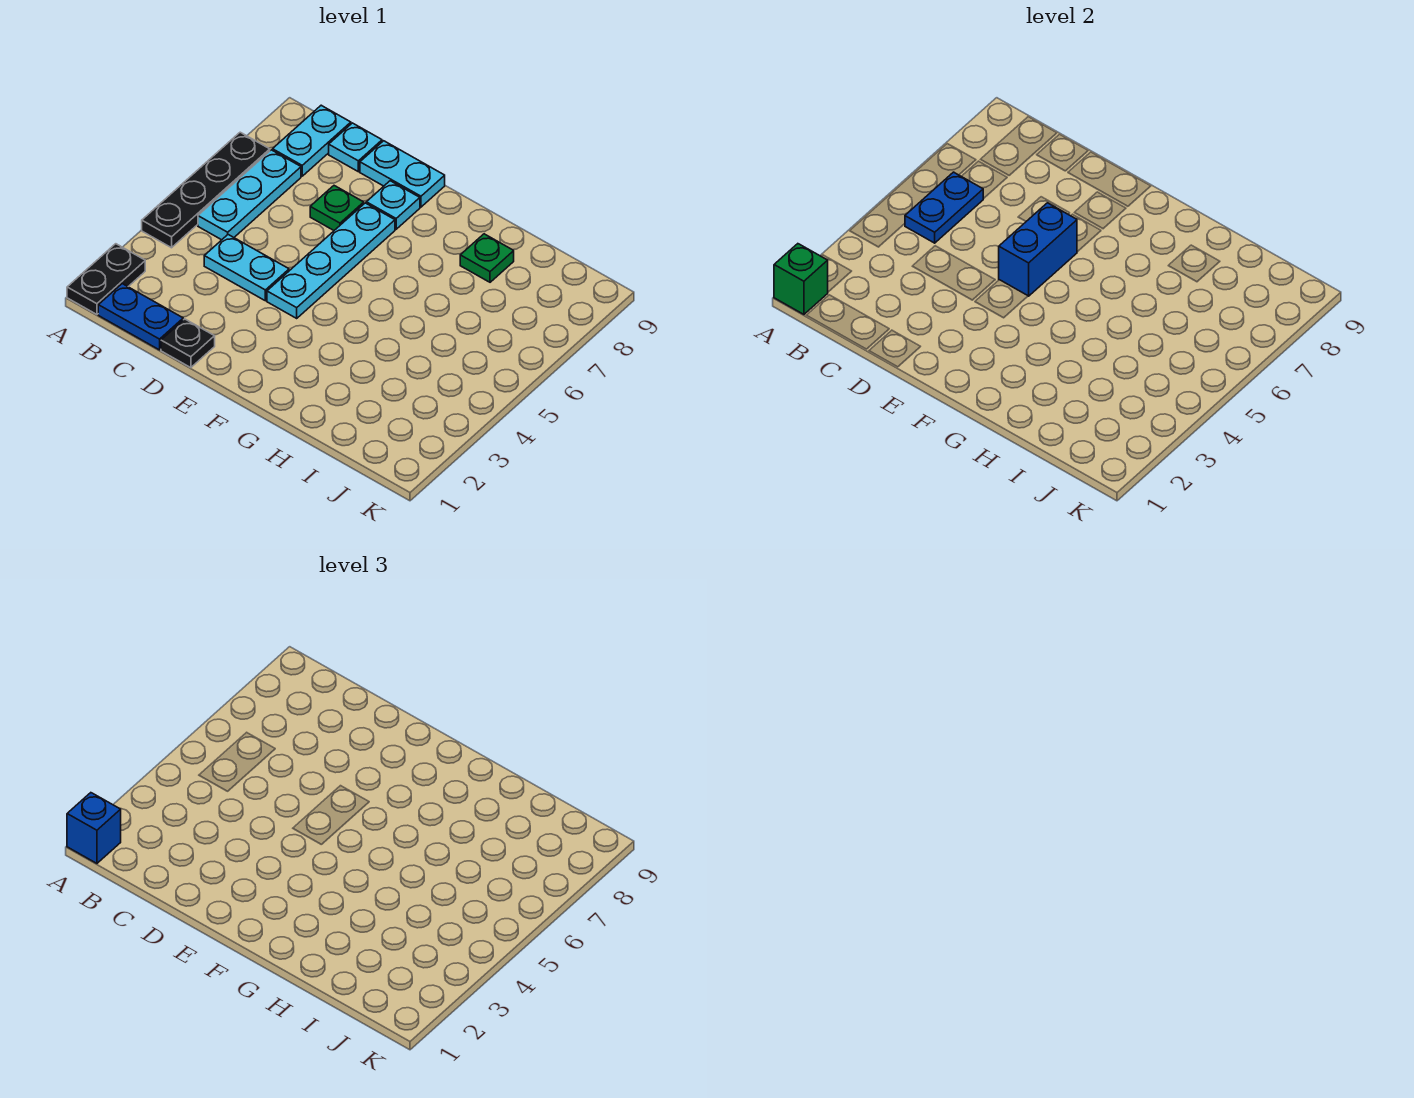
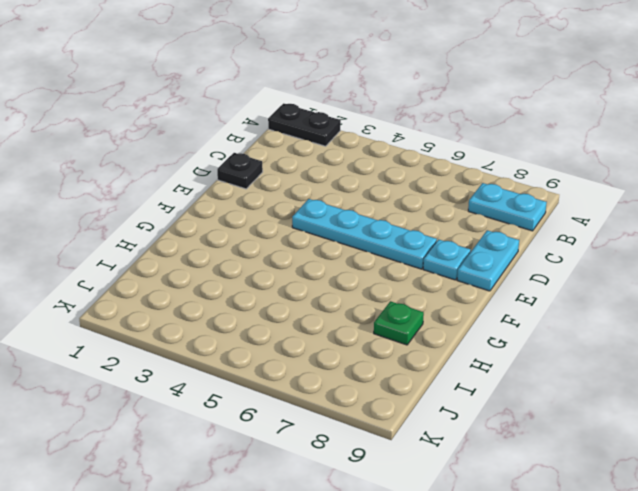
none -> black 1x4 plate [142,132,270,248]
none -> blue 1x2 plate [98,284,183,350]
none -> cyan 1x3 plate [198,150,301,240]

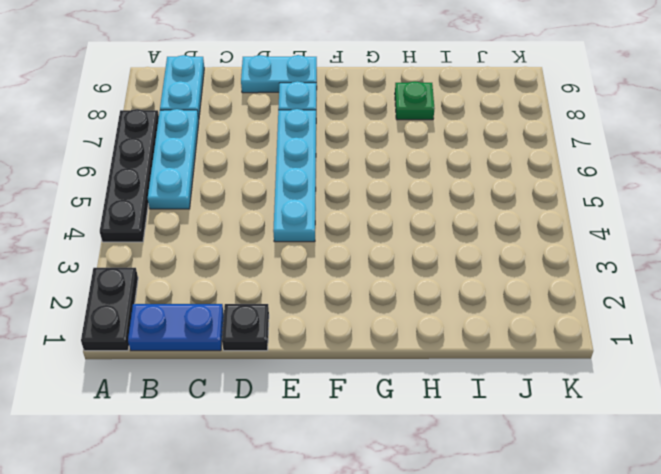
none -> cyan 1x2 plate [204,235,289,301]
none -> cyan 1x1 plate [329,123,382,172]
none -> green 1x1 plate [310,186,364,230]

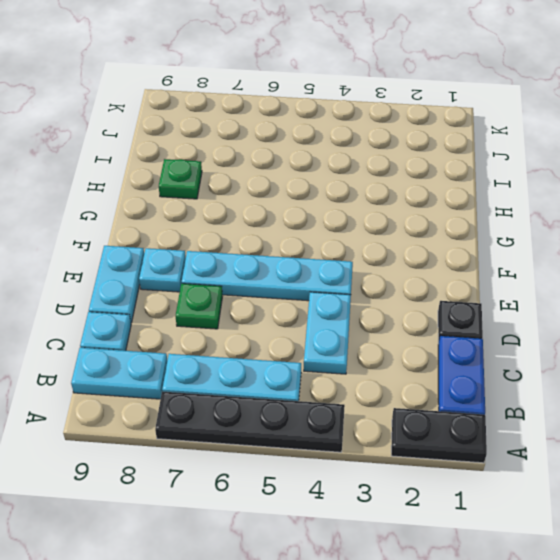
none -> green 1x1 brick [774,244,828,314]
none -> blue 1x2 plate [905,172,983,243]
none -> blue 1x2 brick [999,203,1077,296]

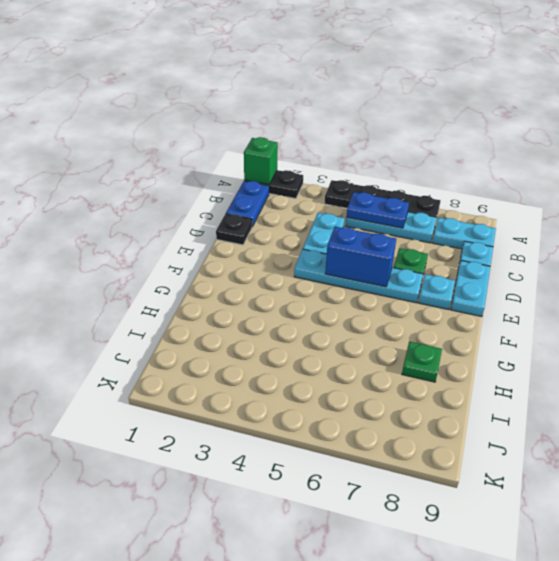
none -> blue 1x1 brick [67,793,121,863]

